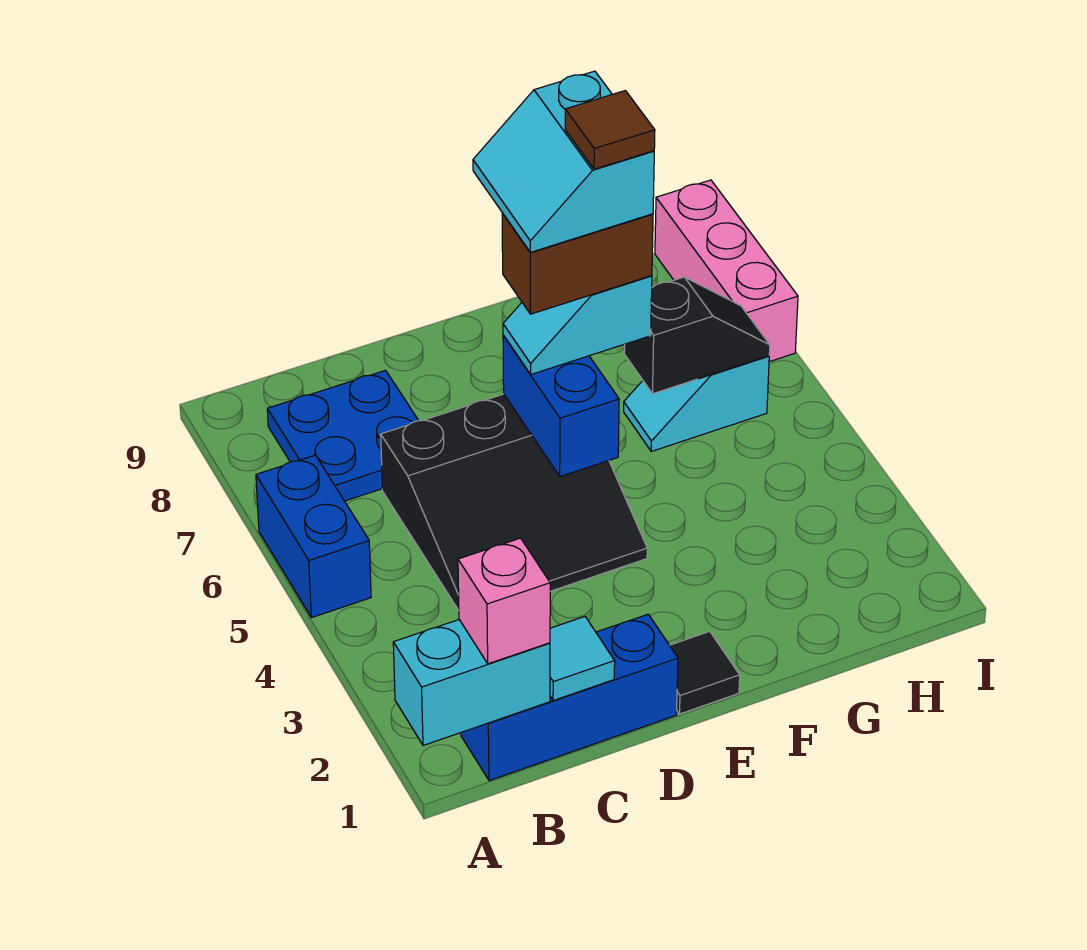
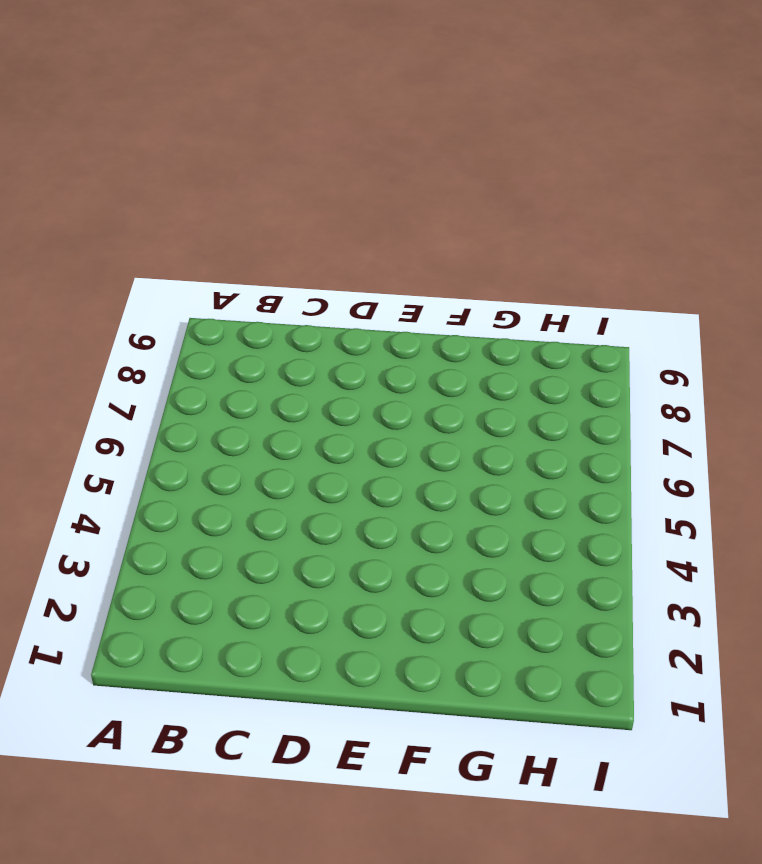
none -> blue 1x2 brick [256,455,371,618]
none -> blue 1x3 brick [461,614,678,781]
none -> blue 2x2 plate [267,371,419,501]

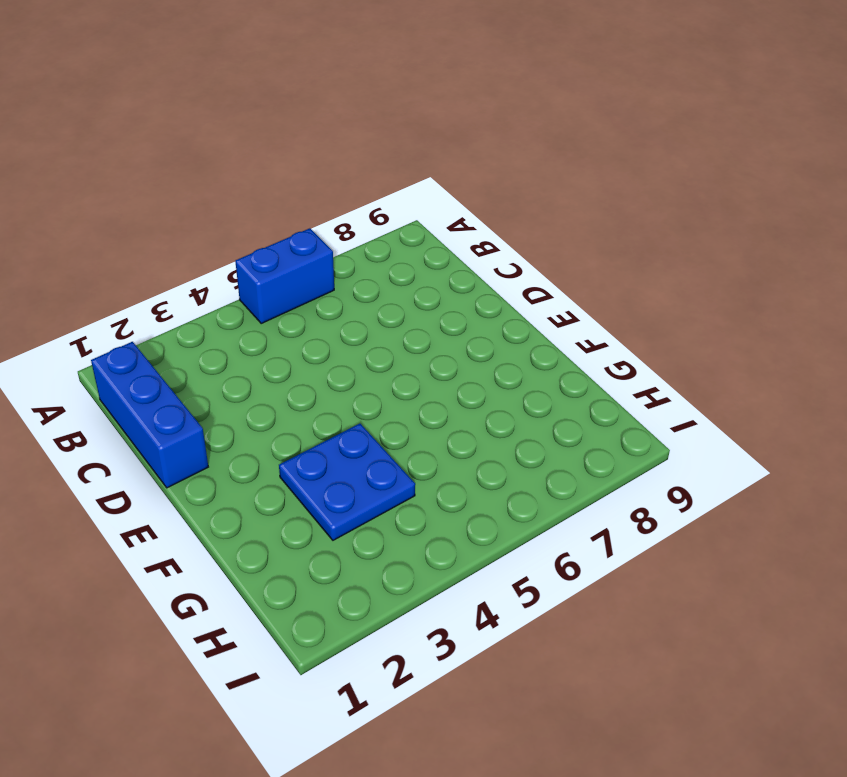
blue 2x2 plate [279,424,415,540] -> blue 2x2 plate moved to [267,371,419,501]
none -> black 3x3 slope [381,394,647,610]
none -> black 1x1 tile [670,631,740,714]
none -> cyan 1x2 slope [624,356,769,451]

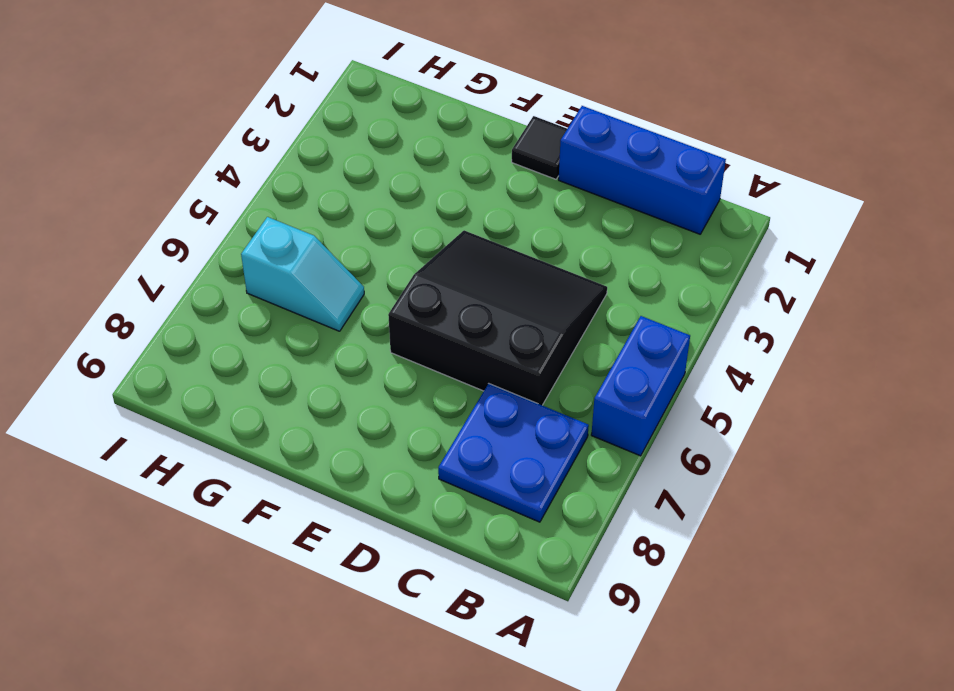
none -> pink 1x3 brick [655,180,798,362]
none -> cyan 1x2 brick [393,620,550,745]
none -> cyan 1x1 tile [550,617,615,701]

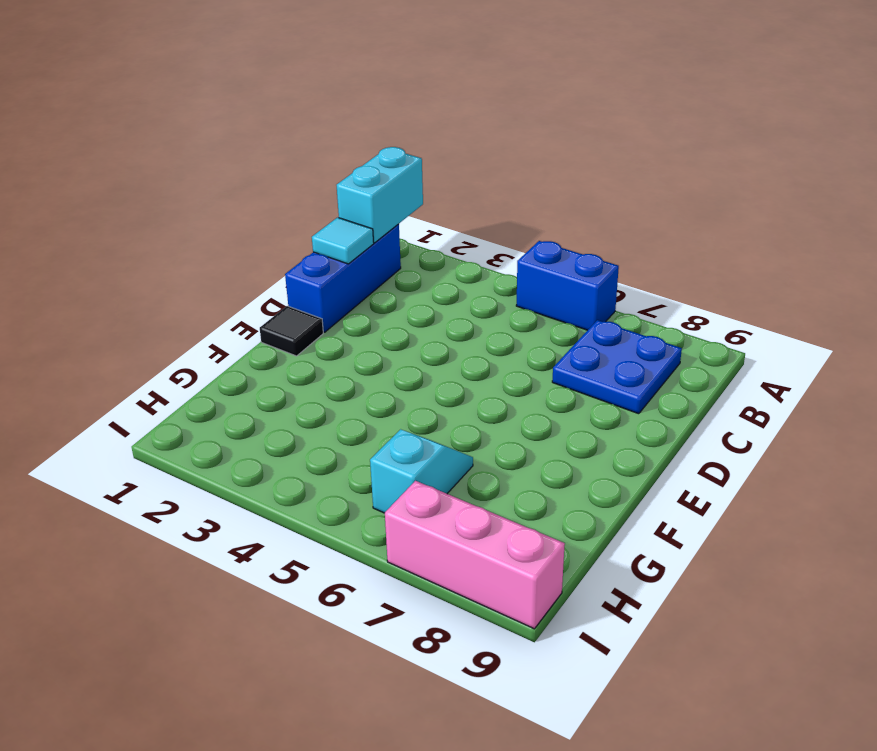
none -> black 3x3 slope [381,394,647,610]
none -> blue 1x2 brick [503,335,619,477]
none -> black 1x2 slope [625,277,770,394]

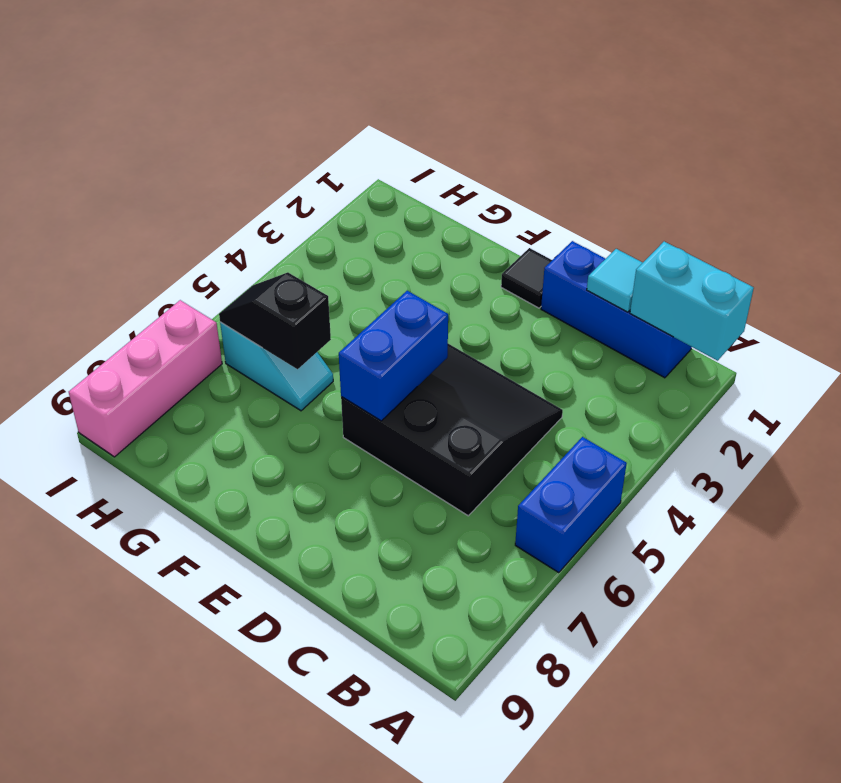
none -> blue 2x2 plate [267,371,419,501]
none -> pink 1x1 brick [458,538,550,664]
none -> cyan 1x2 slope [503,276,652,374]

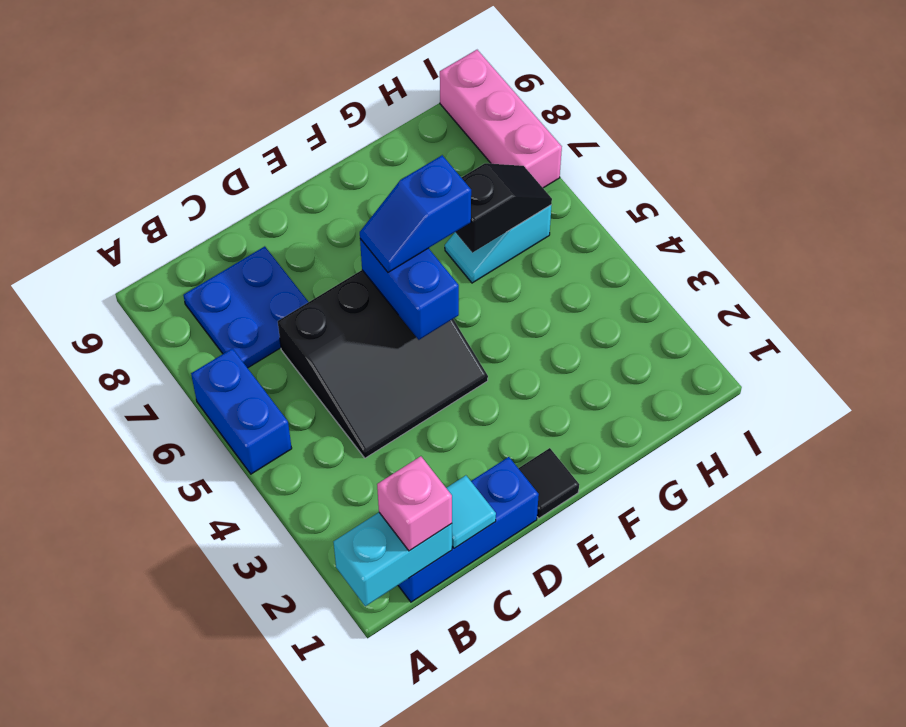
blue 1x2 slope [360,155,471,272] -> cyan 1x2 slope [503,276,652,374]
none -> brown 1x2 brick [502,213,653,314]
none -> cyan 2x2 slope [473,71,654,252]
none -> brown 1x1 tile [565,91,655,169]

